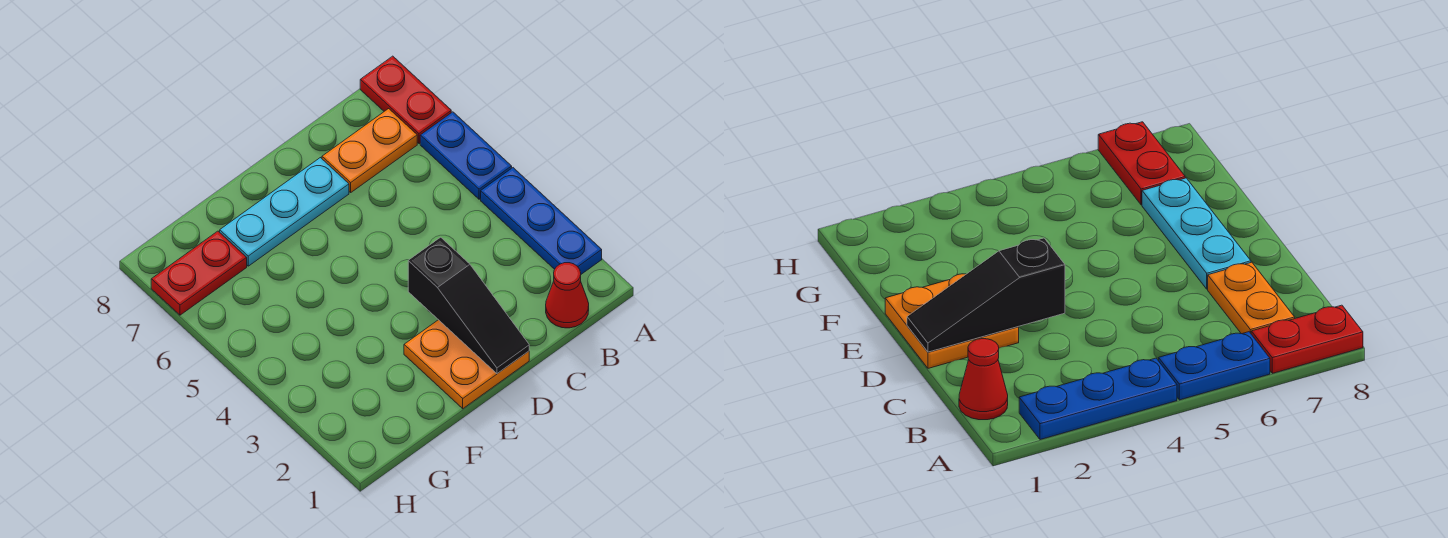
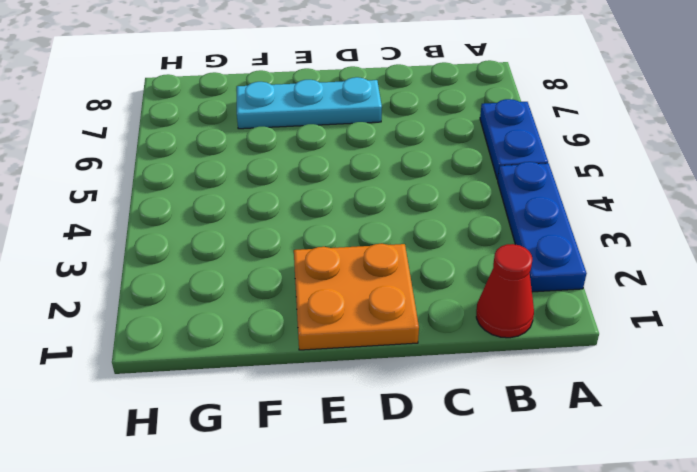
none -> red 1x2 plate [360,56,451,144]
none -> orange 1x2 plate [322,109,417,192]

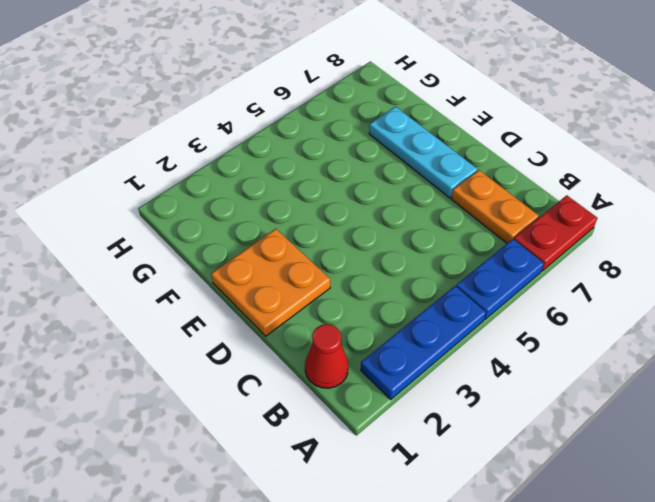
none -> red 1x2 plate [151,231,247,315]
none -> black 1x3 slope [408,237,529,374]

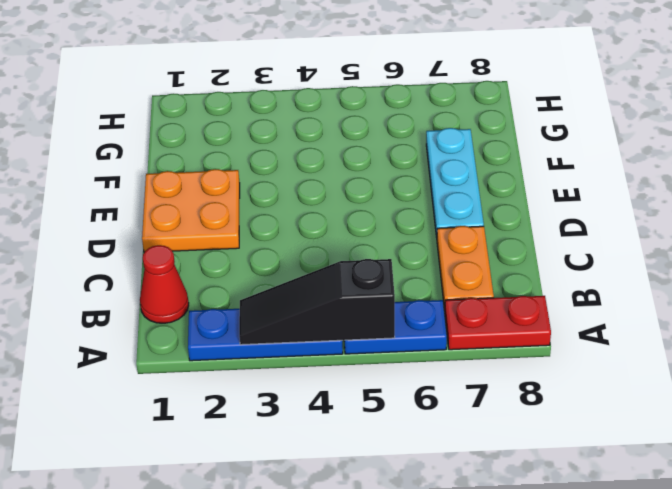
black 1x3 slope [239,259,395,345] -> black 1x3 slope moved to [408,237,529,374]
none -> red 1x2 plate [151,231,247,315]

